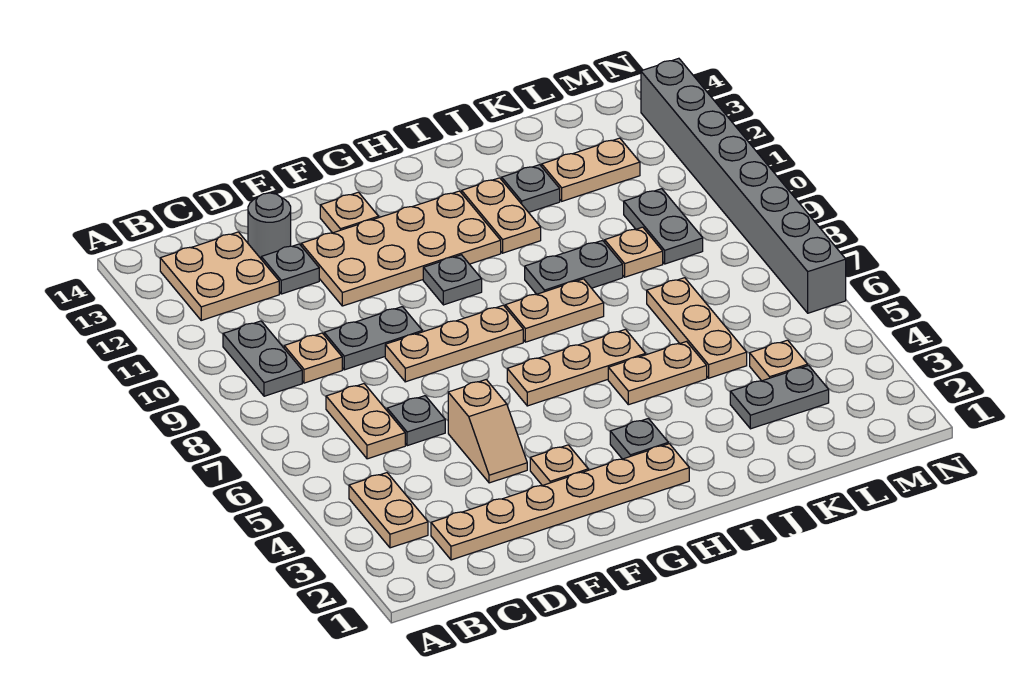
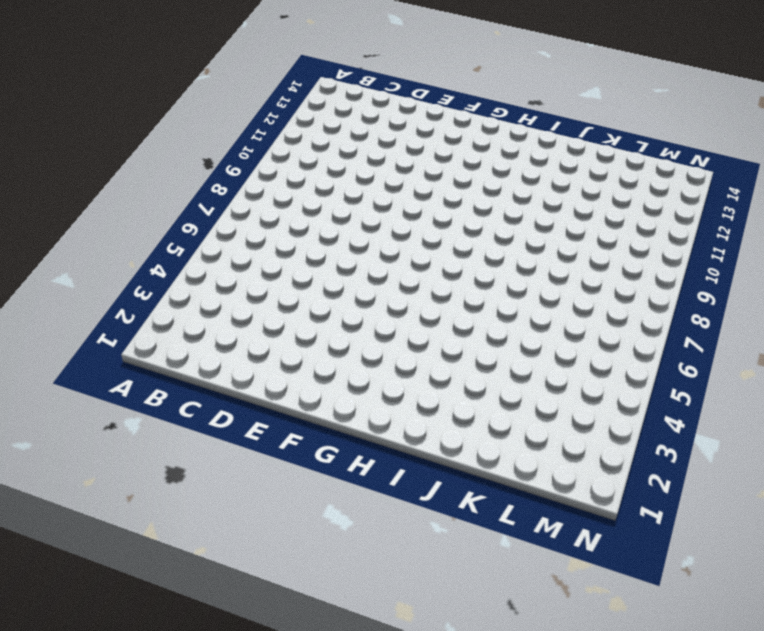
none -> tan 1x2 plate [349,473,428,548]
none -> grey 1x2 plate [223,321,302,396]
none -> tan 2x2 plate [160,232,279,320]
none -> tan 1x6 plate [431,444,689,560]

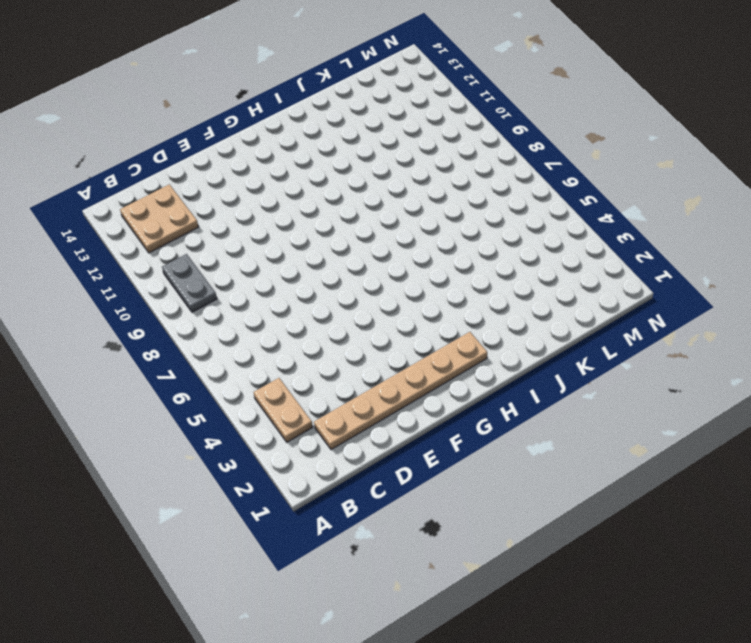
none -> tan 1x2 plate [326,384,405,459]
none -> tan 1x1 plate [284,333,342,383]
none -> grey 1x1 plate [387,396,445,446]
none -> grey 1x2 plate [324,307,422,370]

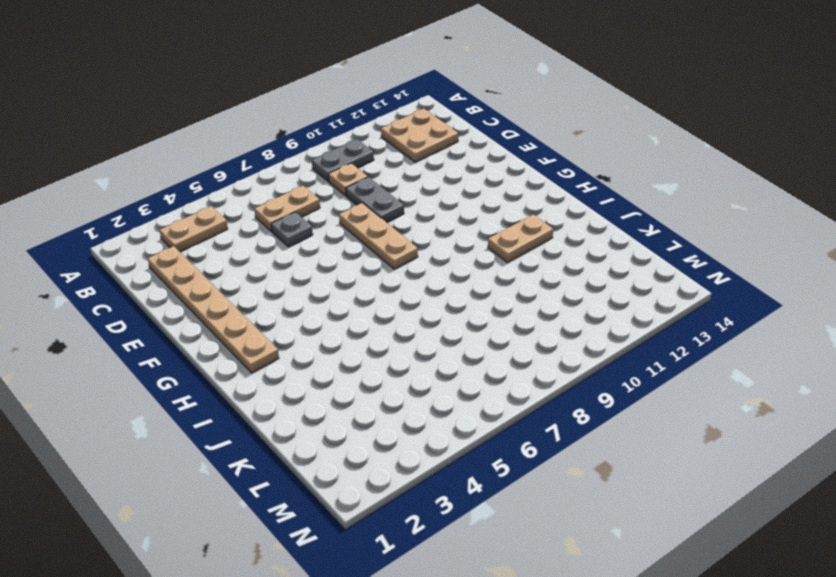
none -> grey 1x1 plate [261,244,319,294]
none -> grey 1x1 round brick [248,193,291,258]
none -> tan 1x2 slope [448,380,527,483]
none -> tan 2x4 plate [301,191,501,306]

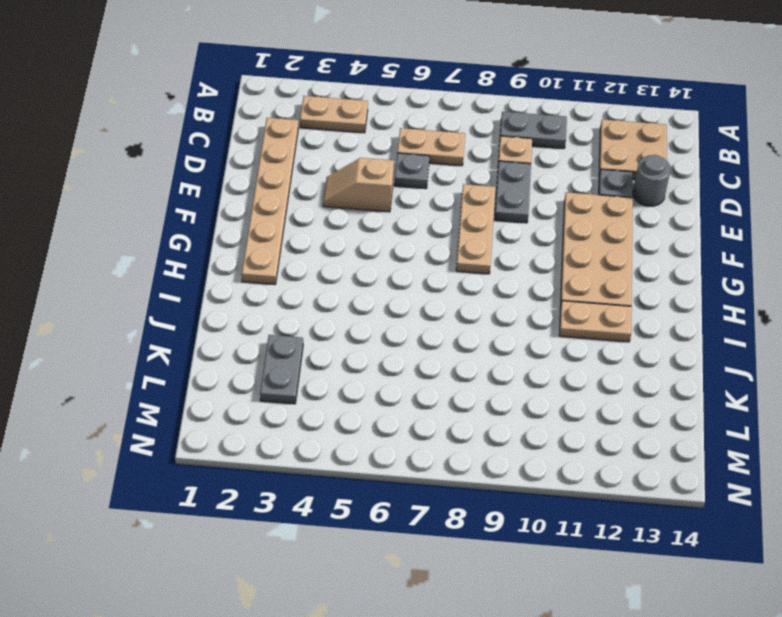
none -> tan 1x1 plate [530,445,588,486]
none -> tan 1x1 plate [320,192,379,233]
none -> tan 1x3 plate [507,329,646,406]
none -> grey 1x1 plate [423,255,482,305]

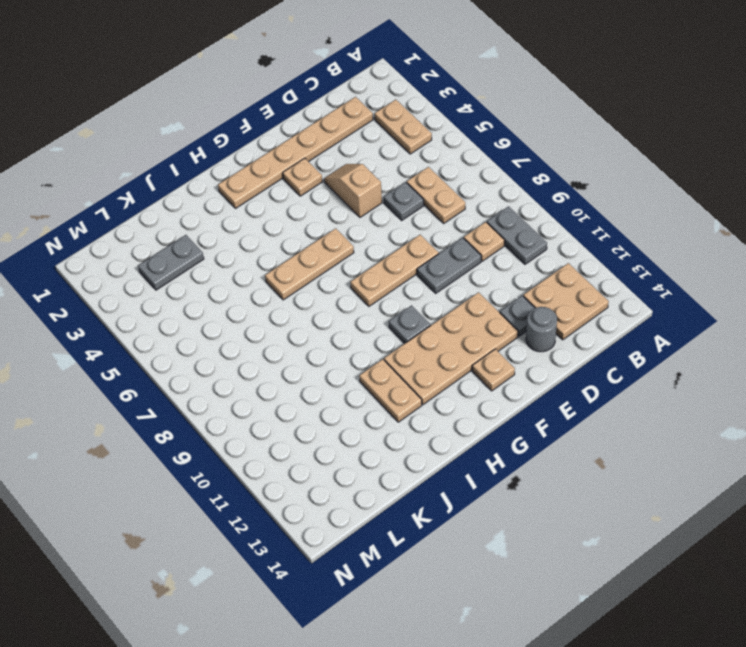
none -> grey 1x1 plate [610,418,668,459]
none -> tan 1x2 plate [505,279,604,342]
none -> tan 1x2 plate [608,342,707,405]
none -> grey 1x2 plate [525,240,623,294]

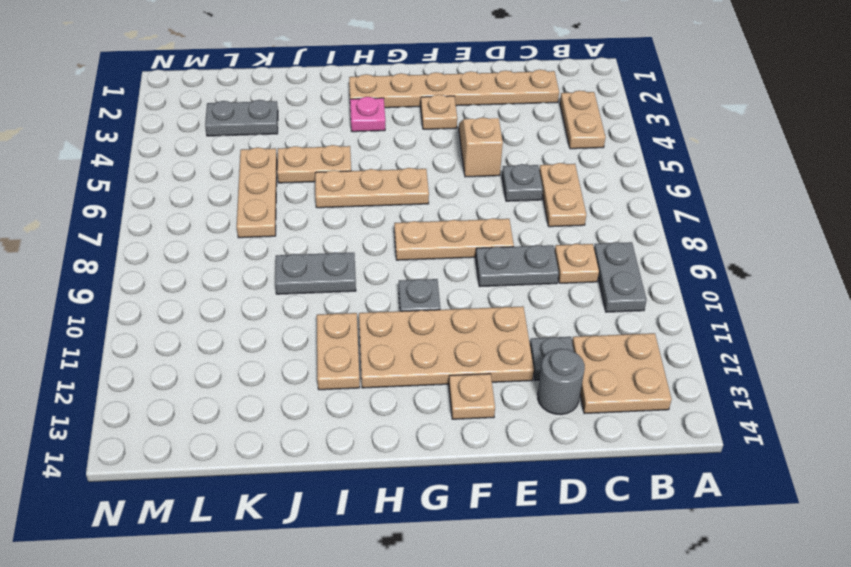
pink 1x1 plate [350,97,385,132] -> grey 1x1 plate [610,418,668,459]
none -> tan 1x2 plate [505,279,604,342]
none -> grey 1x1 plate [502,165,560,212]
none -> tan 1x1 plate [605,227,663,277]
none -> tan 1x2 plate [542,138,640,201]

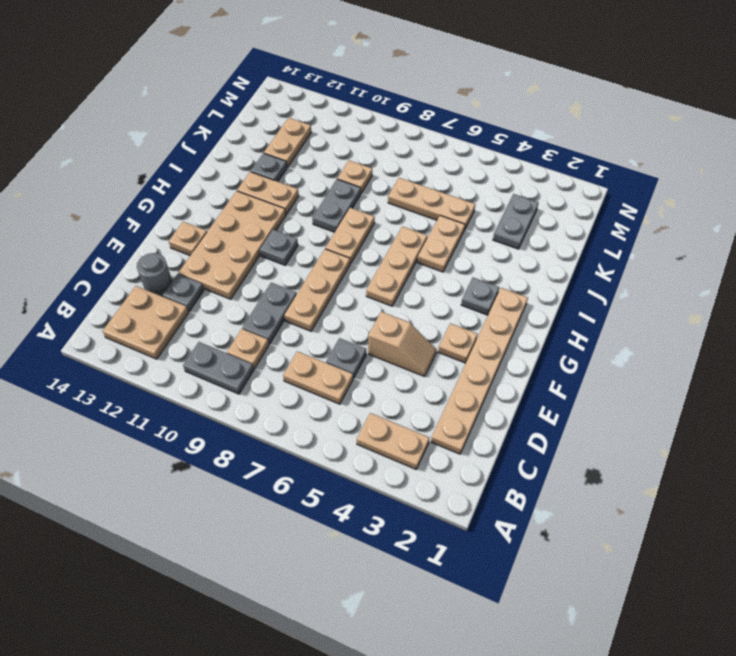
none -> tan 1x1 plate [750,340,808,381]
none -> grey 1x2 plate [624,189,703,264]
none -> grey 1x8 brick [641,58,846,313]

